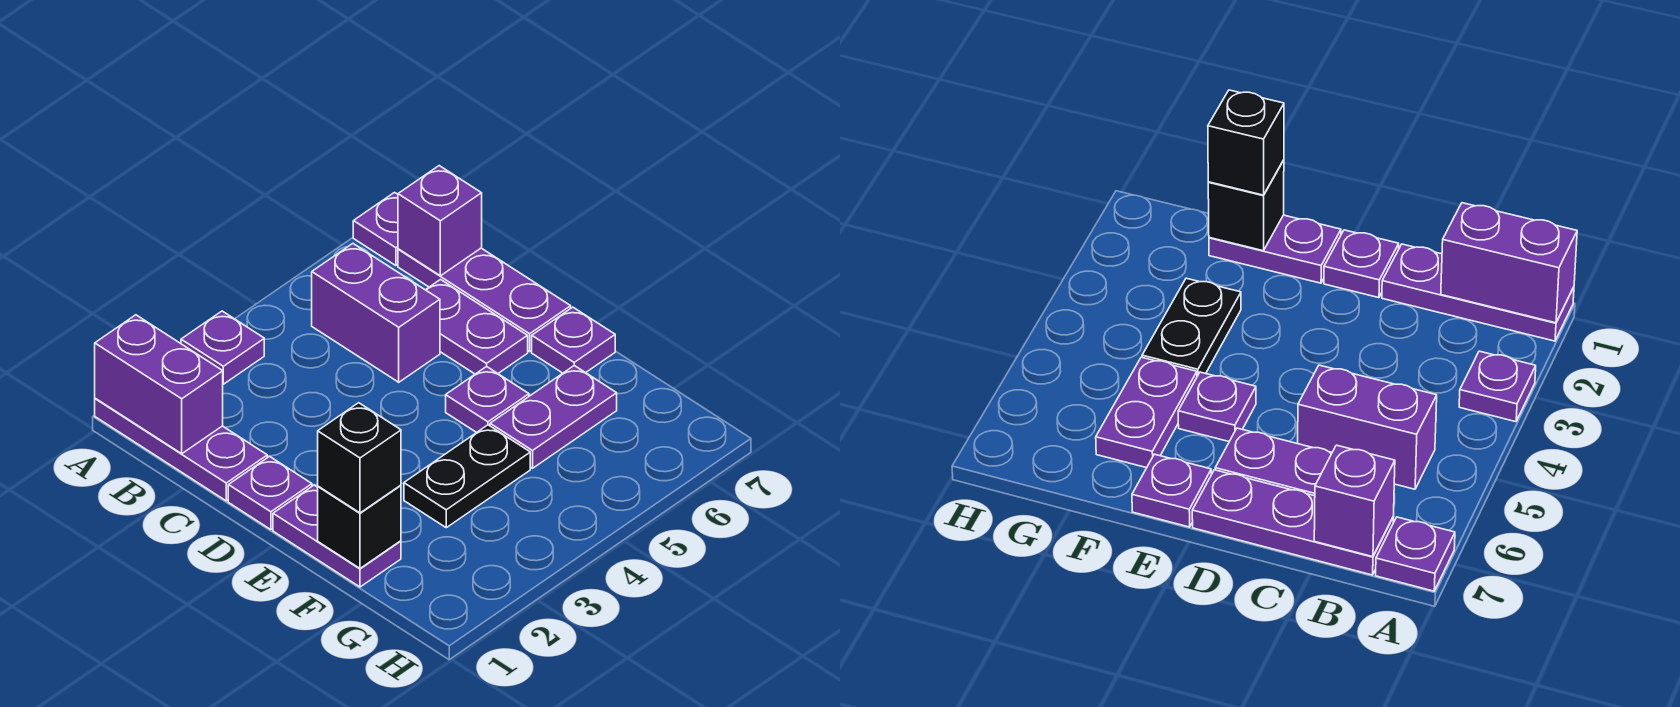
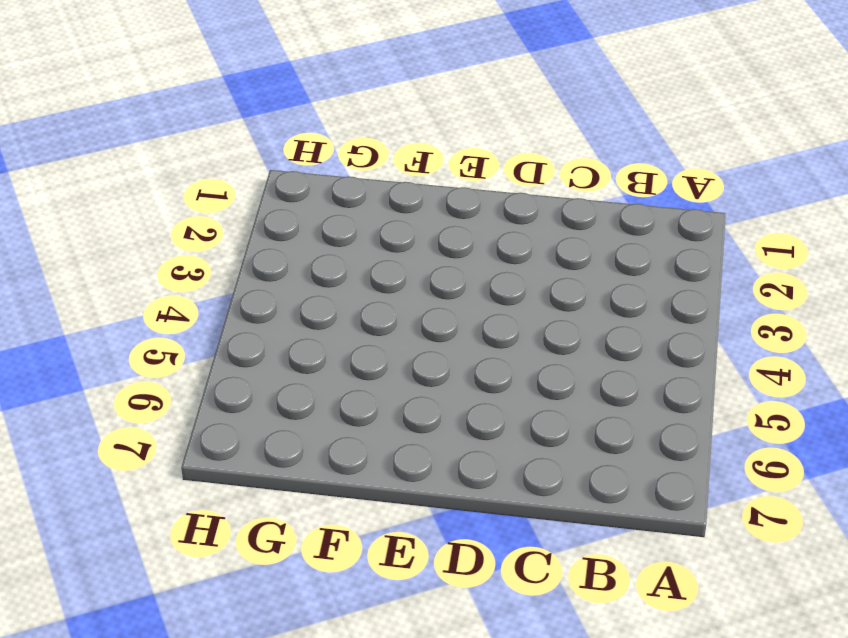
none -> purple 1x3 plate [95,398,267,501]
none -> purple 1x1 plate [181,311,264,384]
none -> purple 1x1 plate [353,193,398,266]

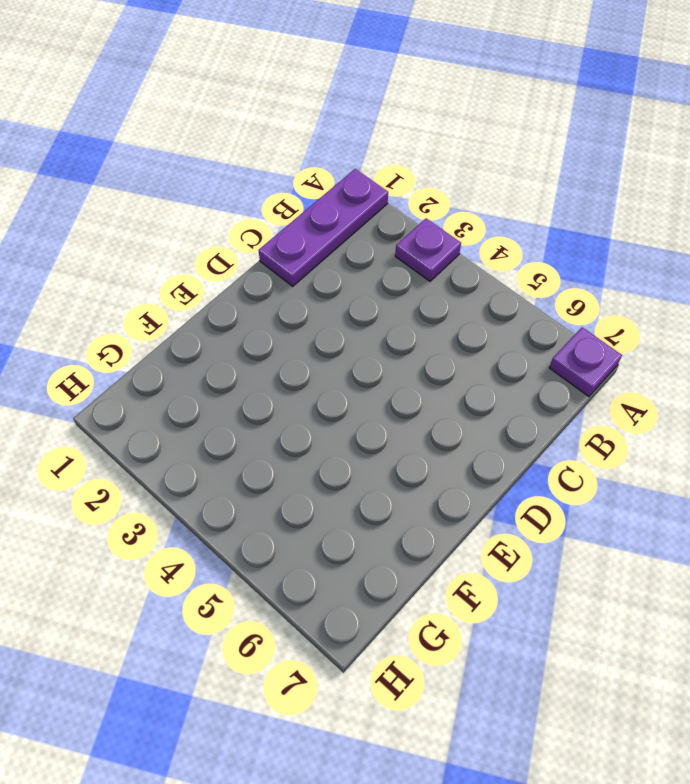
none -> purple 1x2 brick [312,244,440,382]
none -> purple 1x3 plate [398,248,571,352]
none -> purple 1x2 plate [426,280,528,374]

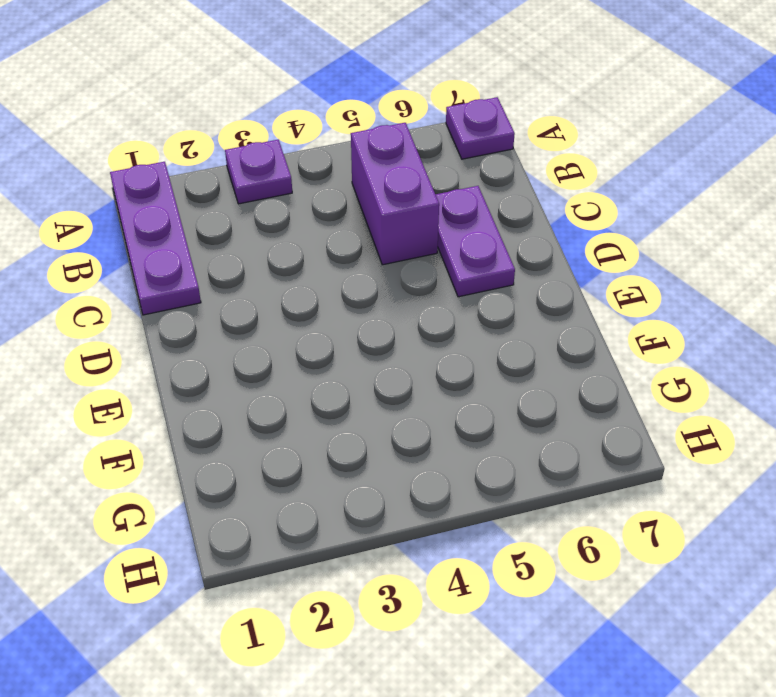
none -> purple 1x3 plate [398,248,571,352]
none -> purple 1x1 plate [228,457,312,530]
none -> purple 1x2 plate [273,485,401,587]

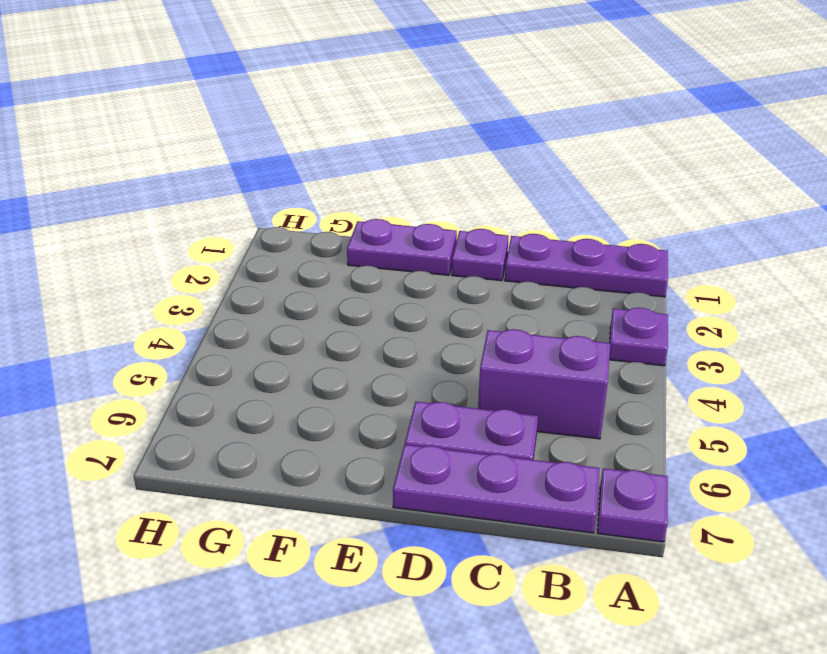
none -> purple 1x1 plate [446,366,529,433]
none -> purple 1x1 plate [532,307,615,373]
none -> black 1x2 plate [404,425,530,528]

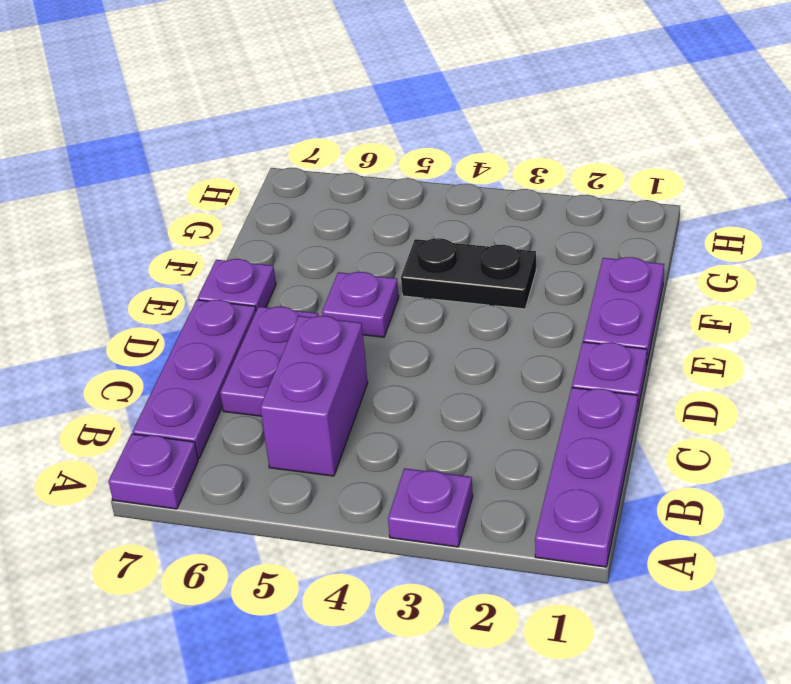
none -> purple 1x2 plate [490,366,617,468]
none -> purple 1x2 brick [95,315,223,454]
none -> purple 1x1 brick [398,166,482,276]

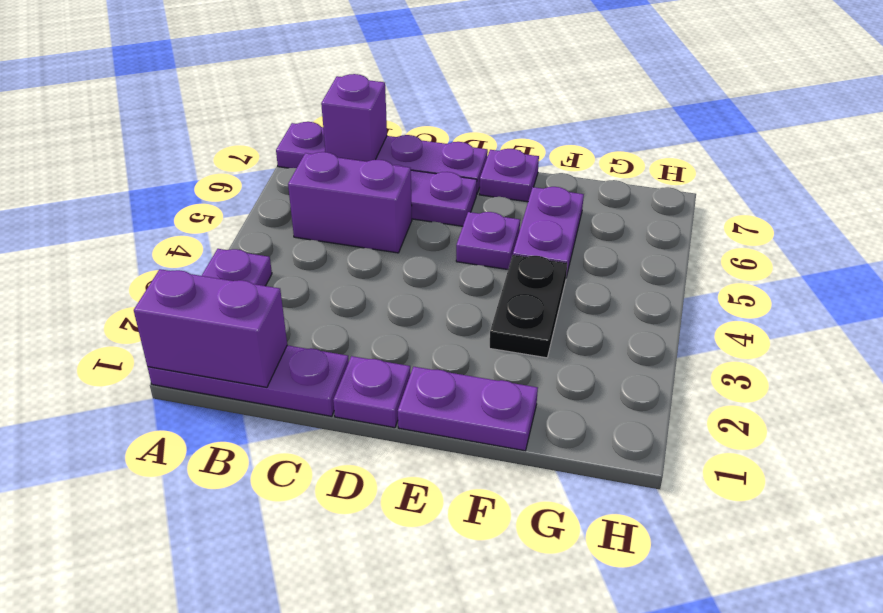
none -> black 1x1 brick [318,485,401,568]
none -> black 1x1 brick [318,403,401,513]

